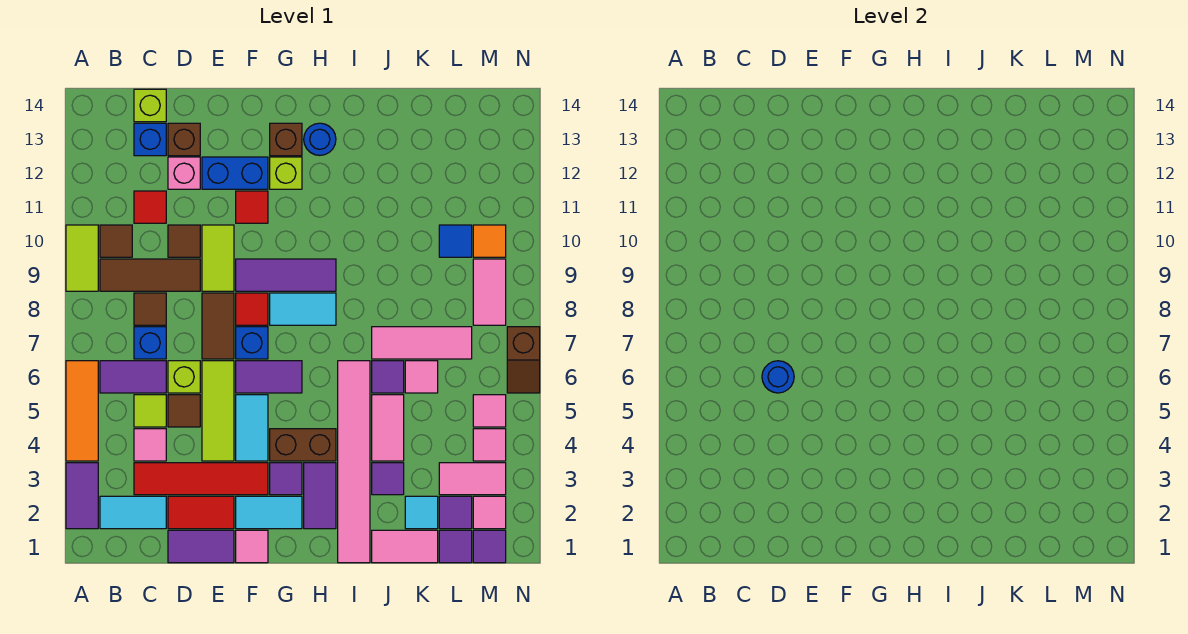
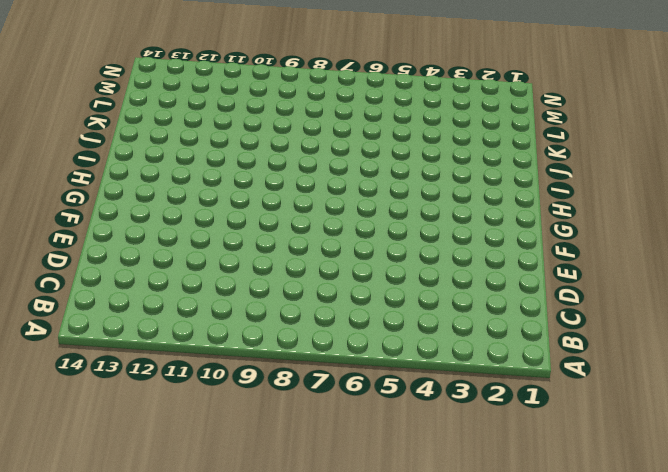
none -> purple 1x2 tile [66,463,98,529]
none -> orange 1x3 tile [66,361,98,461]
none -> lime 1x2 tile [66,225,98,291]
none -> cyan 1x2 tile [100,496,166,529]

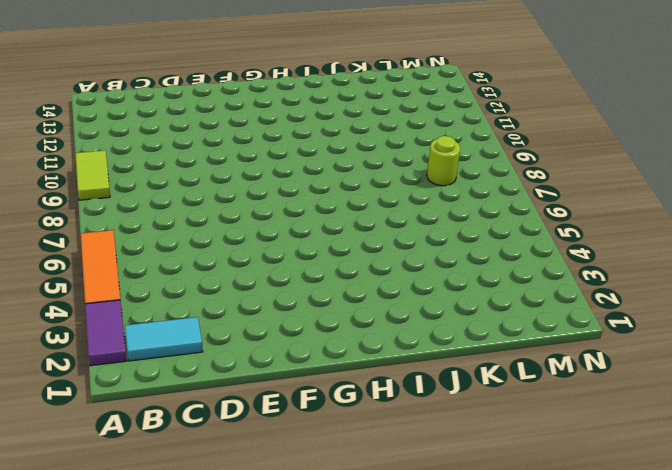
lime 1x1 round brick [427,136,460,186] -> none
none -> purple 1x2 tile [100,361,166,393]
none -> brown 1x3 tile [100,259,200,291]
none -> brown 1x1 tile [100,225,132,257]
none -> red 1x4 tile [134,463,268,495]

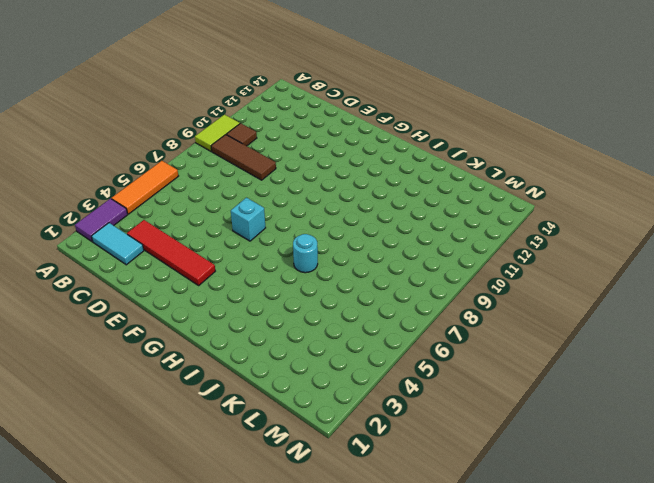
cyan 1x1 brick [231,198,266,241] -> purple 1x2 tile [236,361,302,393]
cyan 1x1 round brick [293,234,318,273] -> pink 1x6 tile [338,361,370,563]
none -> purple 1x2 tile [100,361,166,393]
none -> pink 1x1 tile [134,429,166,461]
none -> lime 1x1 tile [134,395,166,427]
none -> blue 1x1 brick [134,327,166,359]

